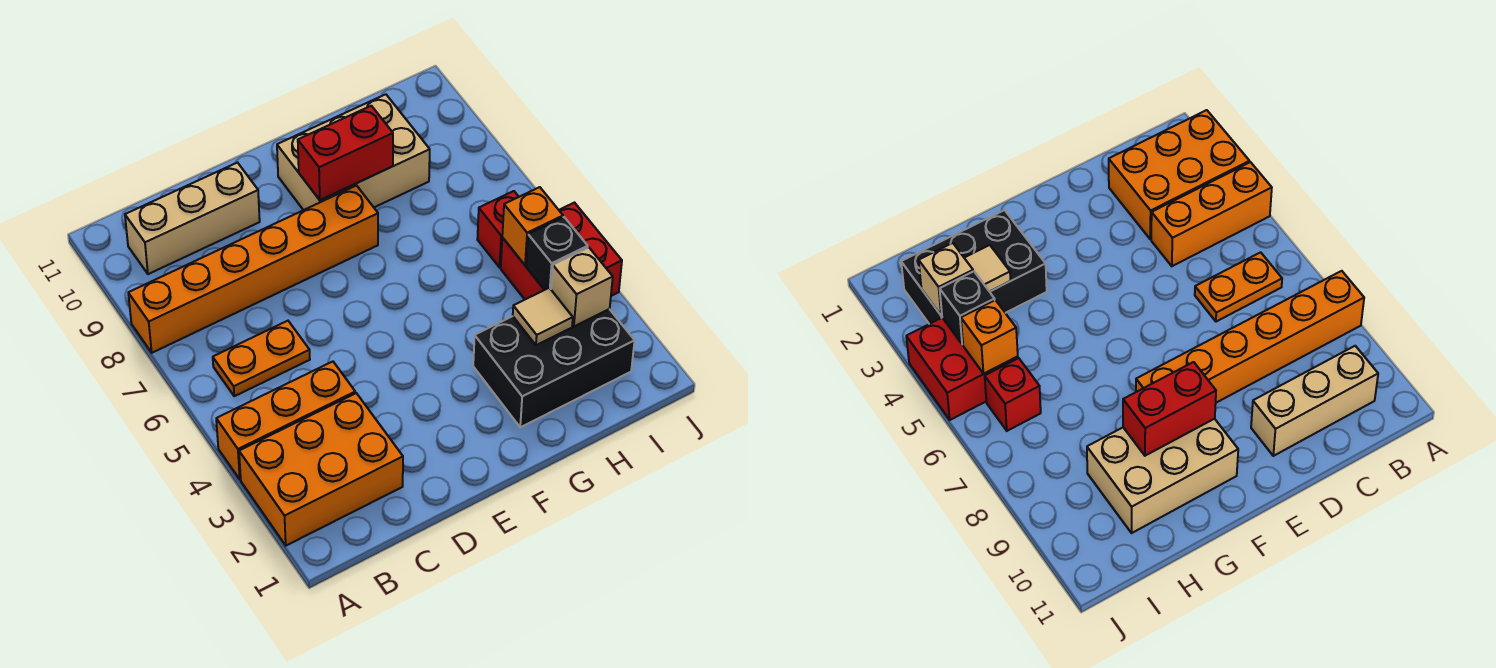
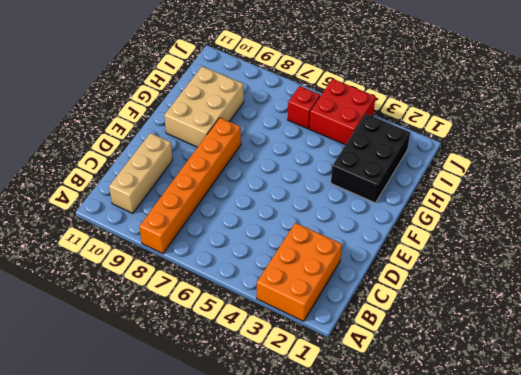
none -> orange 1x3 brick [216,362,355,479]
none -> orange 1x2 plate [213,321,310,396]
none -> red 1x2 brick [298,106,393,200]

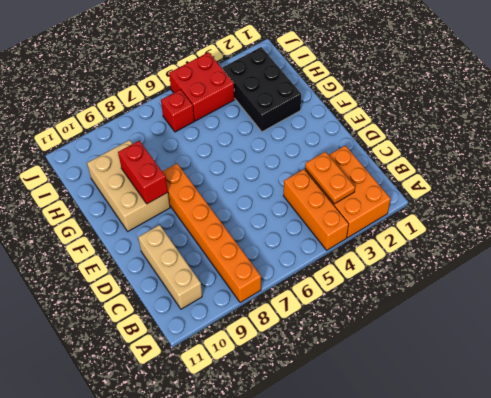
orange 1x2 plate [305,152,355,204] -> orange 1x2 plate moved to [213,321,310,396]
none -> tan 1x1 tile [513,288,573,345]
none -> tan 1x1 brick [551,247,613,326]
none -> black 1x1 brick [526,217,588,290]

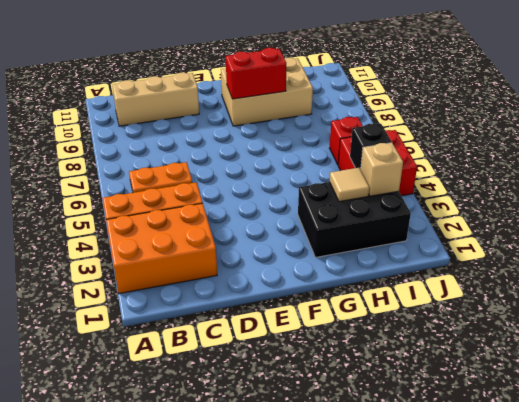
none -> orange 1x6 brick [128,186,378,353]
none -> orange 1x1 brick [502,187,563,265]

